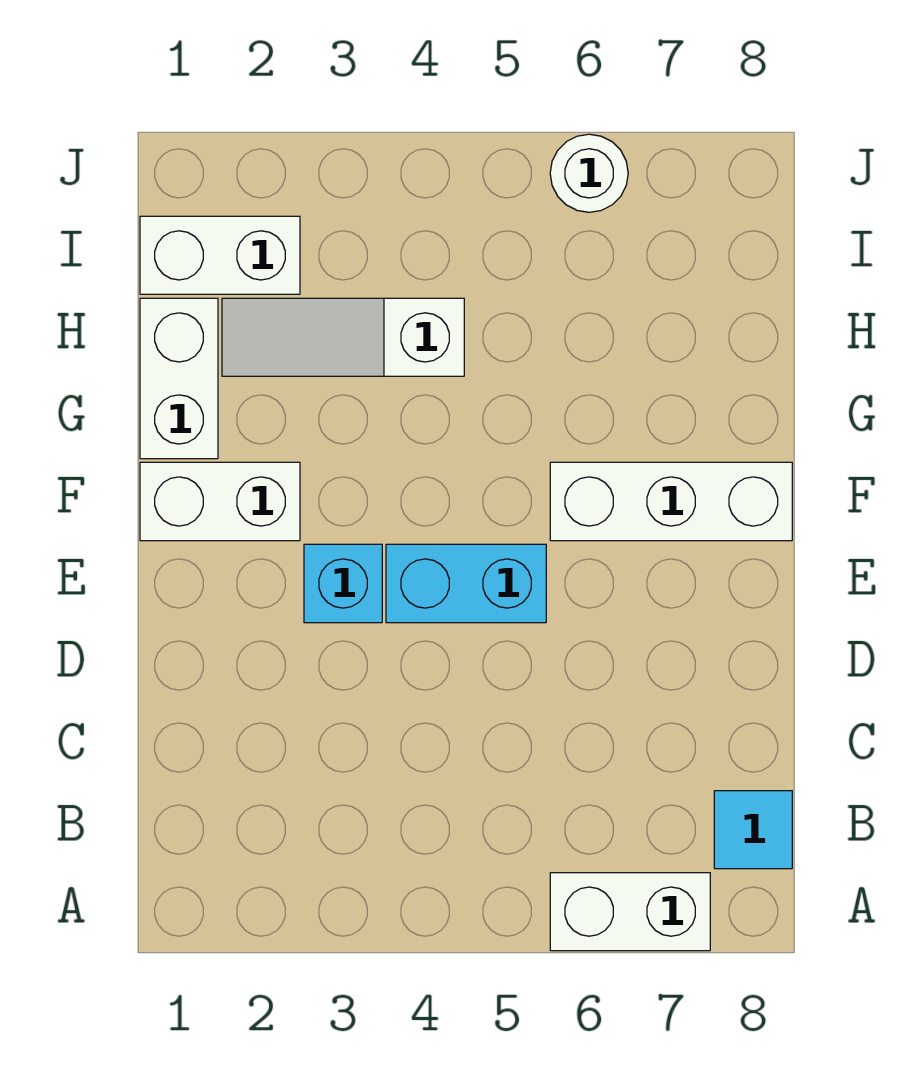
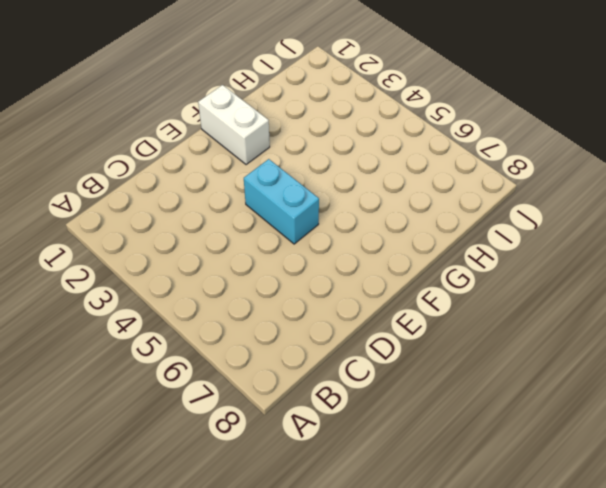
none -> white 1x2 brick [550,873,710,951]
none -> cyan 1x1 tile [714,791,792,869]

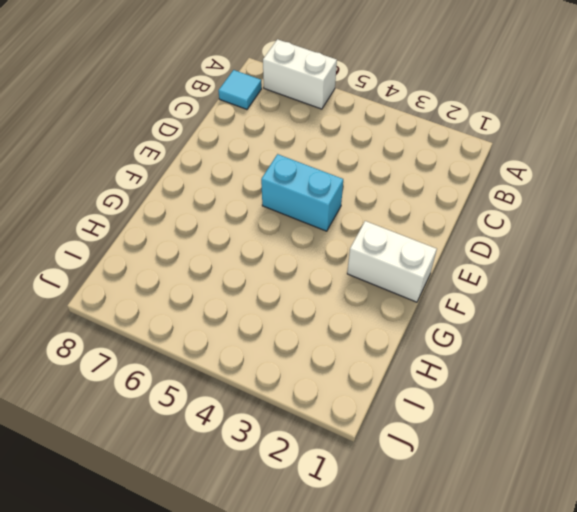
none -> cyan 1x1 brick [304,544,382,623]
none -> white 1x3 brick [550,462,792,541]

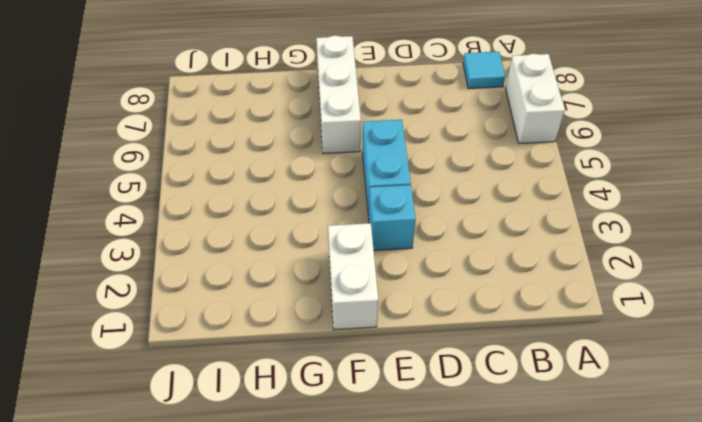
none -> white 1x2 brick [140,298,218,459]
none -> white 1x3 slope [222,298,464,376]

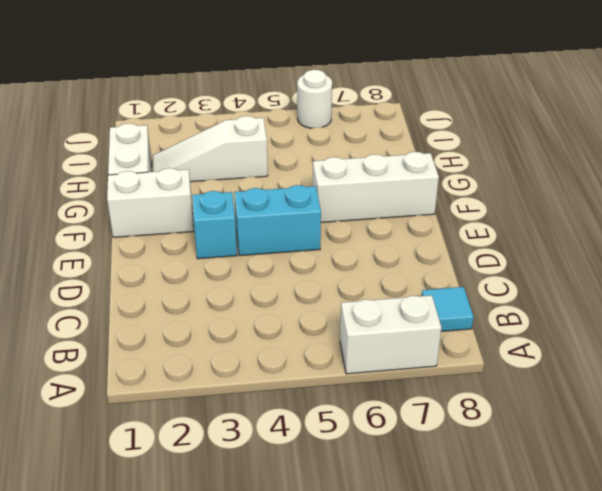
none -> white 1x2 brick [140,216,300,294]

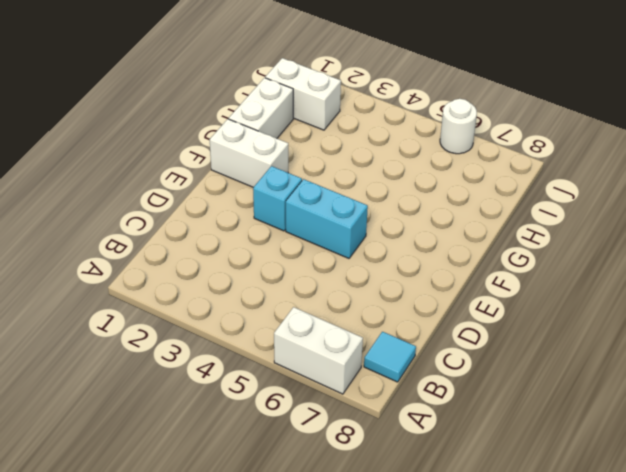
none -> white 1x3 brick [550,462,792,541]
none -> white 1x3 slope [222,298,464,376]

